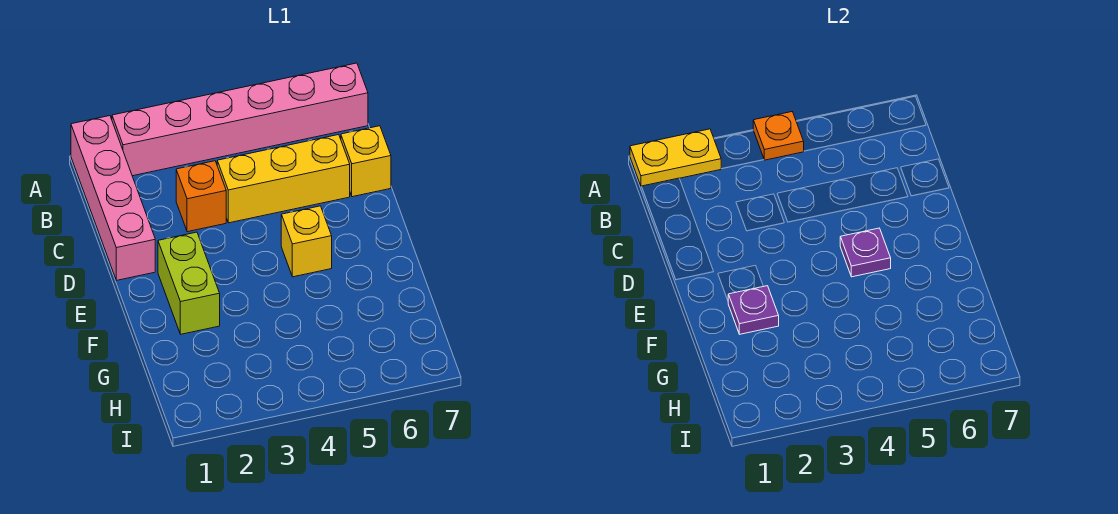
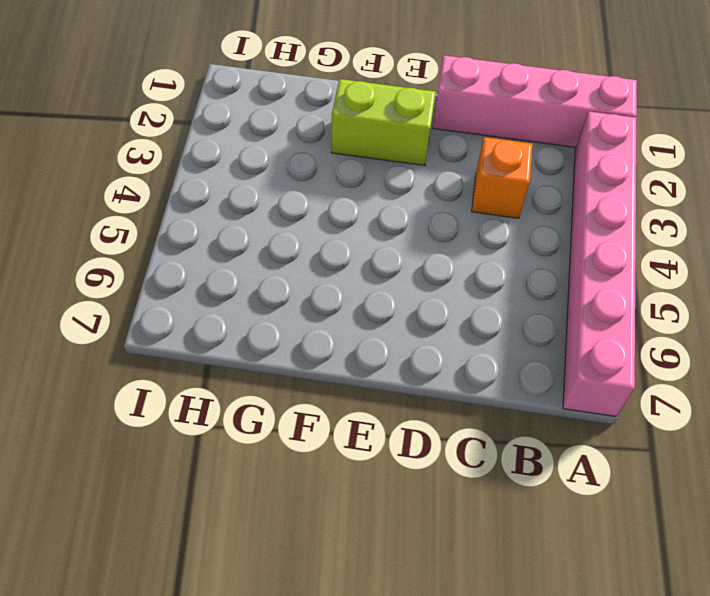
none -> yellow 1x3 brick [217,135,350,223]
none -> yellow 1x1 brick [341,126,391,197]

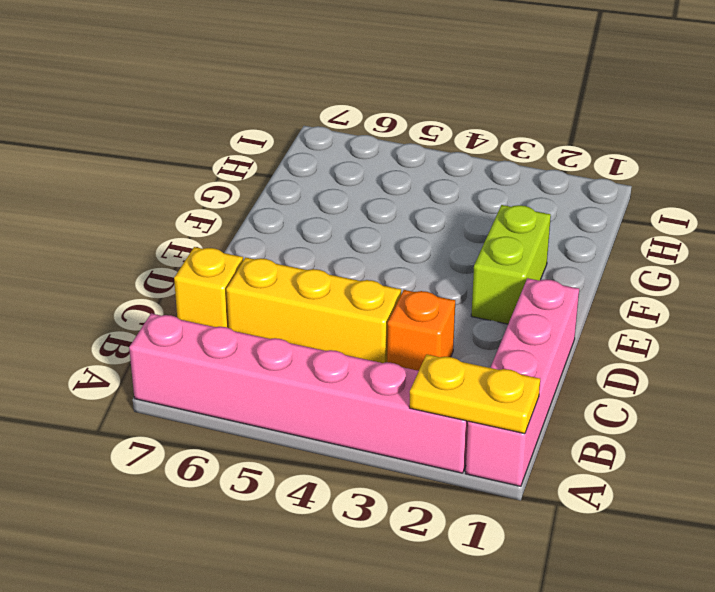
none -> yellow 1x1 brick [281,206,332,277]
none -> orange 1x1 plate [753,112,804,160]

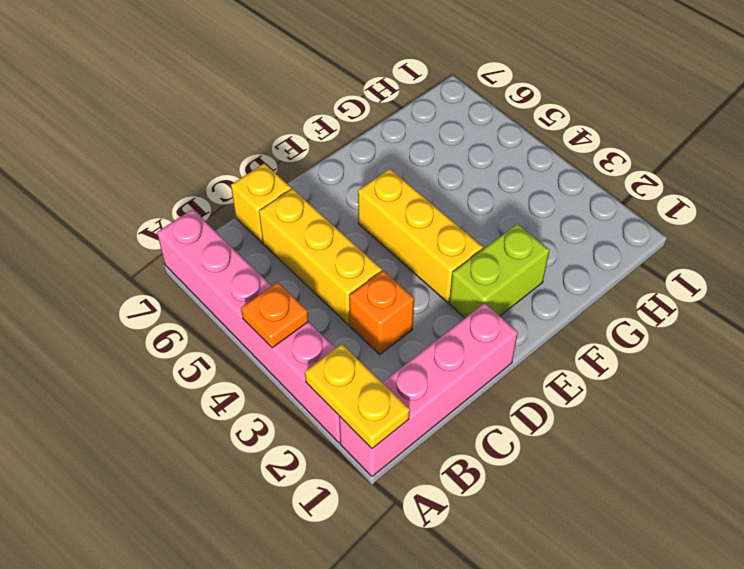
yellow 1x3 brick [358,169,483,303] -> yellow 1x1 brick [281,206,332,277]
none -> purple 1x1 plate [840,228,891,277]
none -> purple 1x1 plate [728,286,779,334]

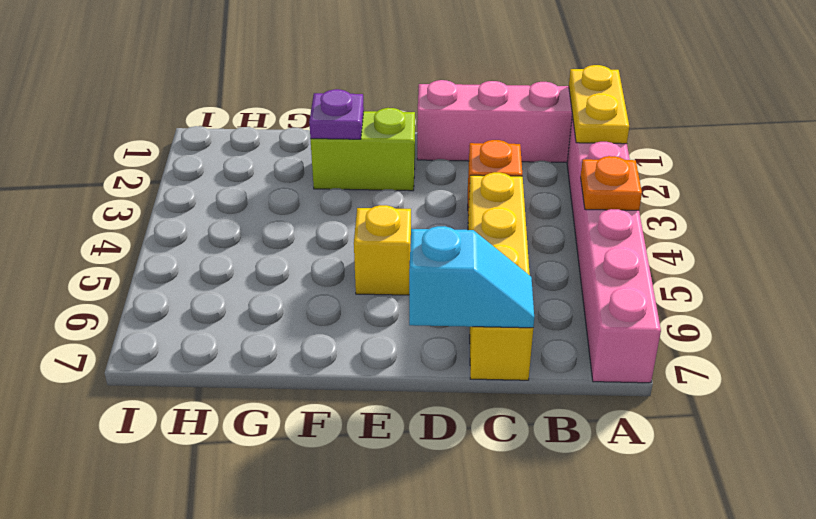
cyan 1x2 slope [409,226,534,328] -> none
none -> purple 1x1 plate [840,228,891,277]

